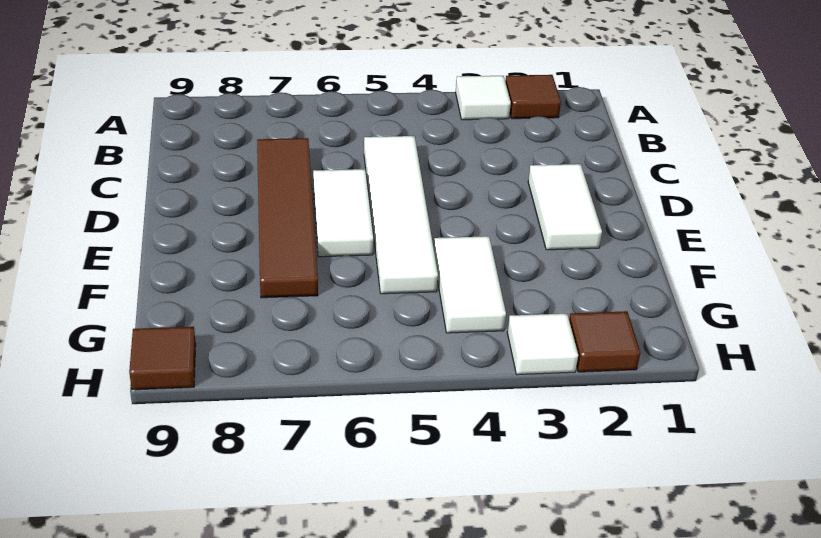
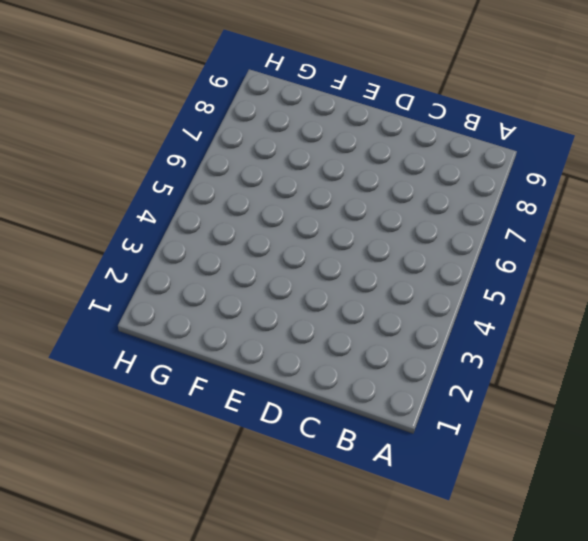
none -> brown 1x1 tile [505,75,561,119]
none -> white 1x1 tile [456,76,511,120]

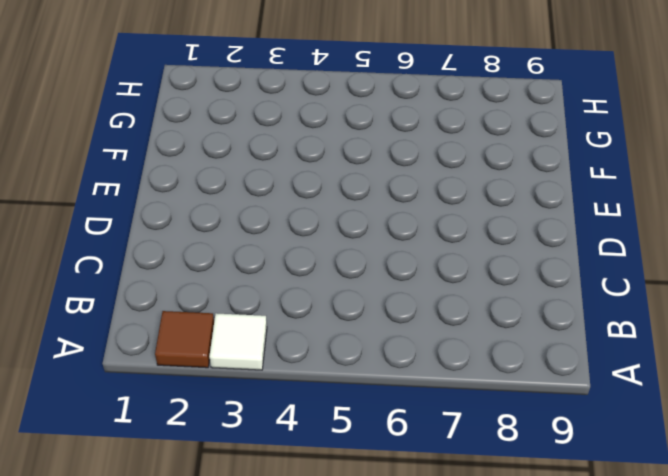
none -> white 1x4 tile [364,136,438,294]
none -> brown 1x4 tile [257,138,318,298]

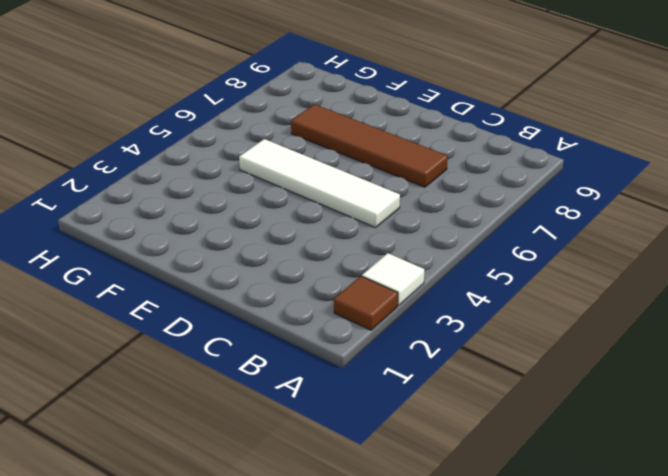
none -> white 1x2 tile [528,164,602,250]
none -> white 1x2 tile [313,169,374,257]

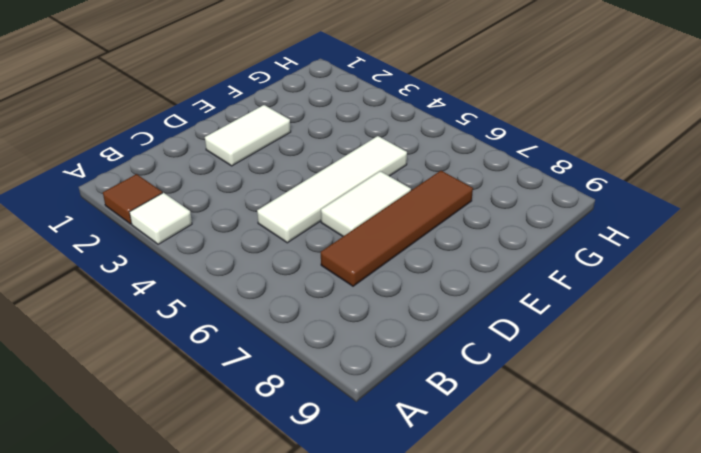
none -> white 1x2 tile [434,236,506,333]
none -> brown 1x1 tile [569,311,640,372]

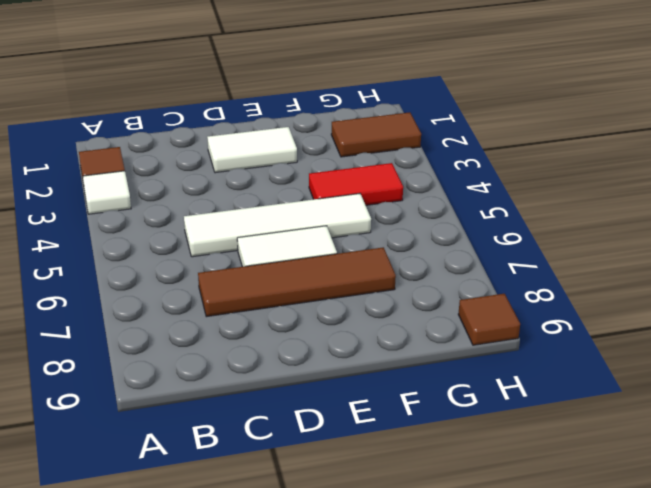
red 1x2 tile [309,163,403,205] -> white 1x2 tile [434,236,506,333]
brown 1x2 tile [331,112,421,157] -> brown 1x1 tile [569,311,640,372]
none -> white 1x1 tile [507,314,578,375]

